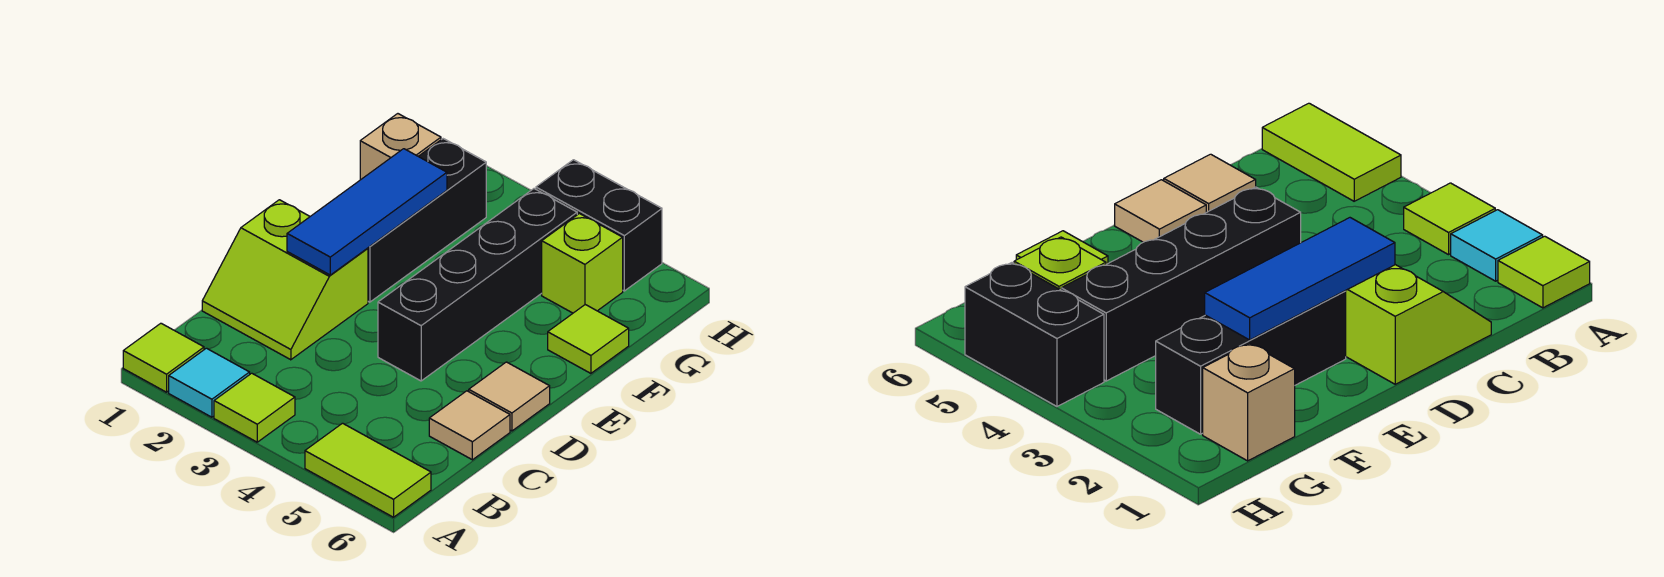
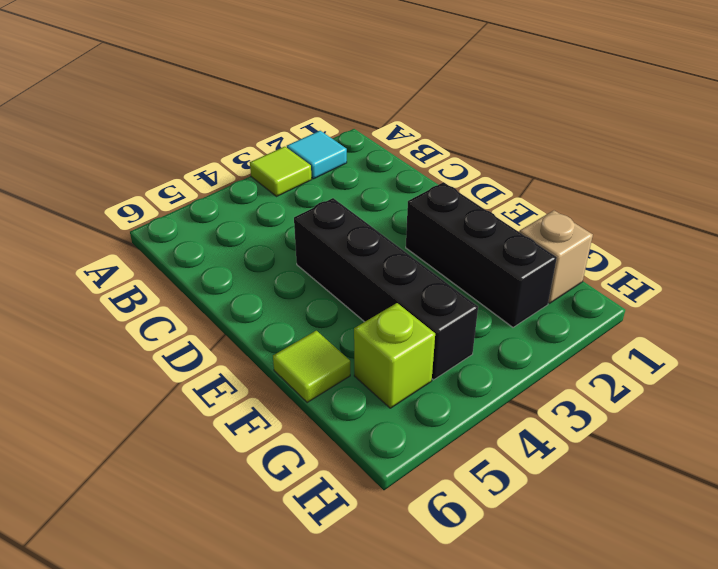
none -> lime 1x1 tile [123,323,204,392]
none -> lime 1x2 tile [305,423,431,517]
none -> lime 2x2 slope [202,200,368,360]

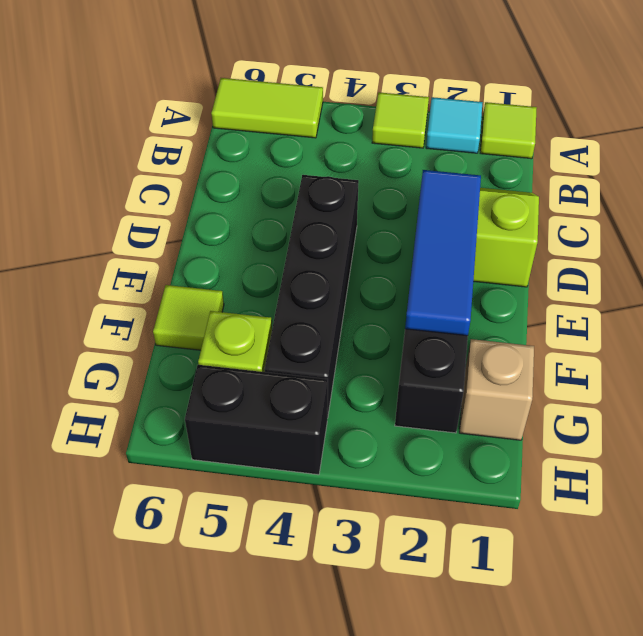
none -> tan 1x1 tile [429,391,510,460]
none -> tan 1x1 tile [469,362,550,431]

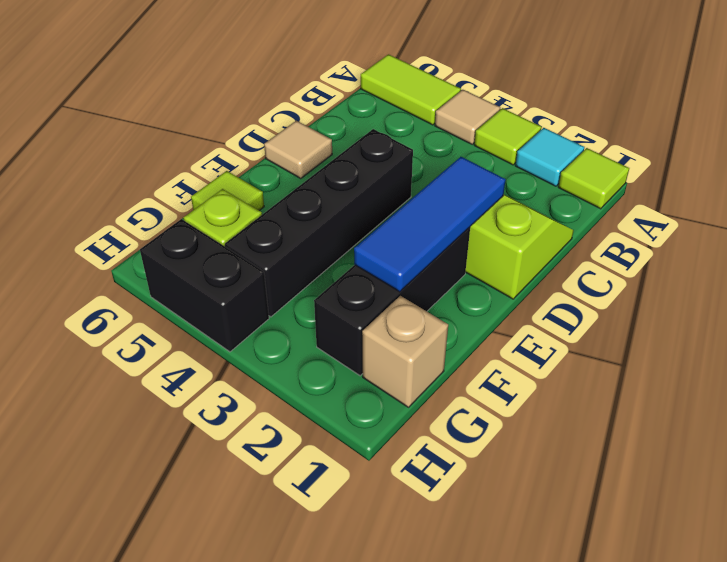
tan 1x1 tile [435,90,500,144] -> tan 1x1 tile moved to [429,391,510,460]

